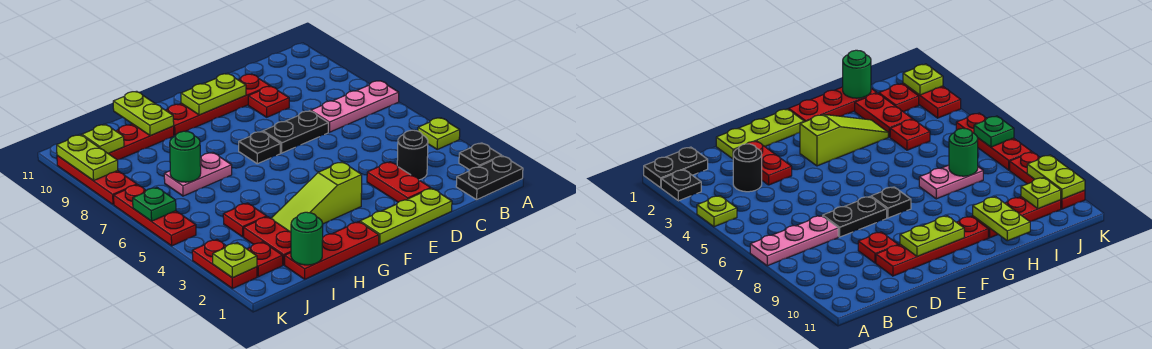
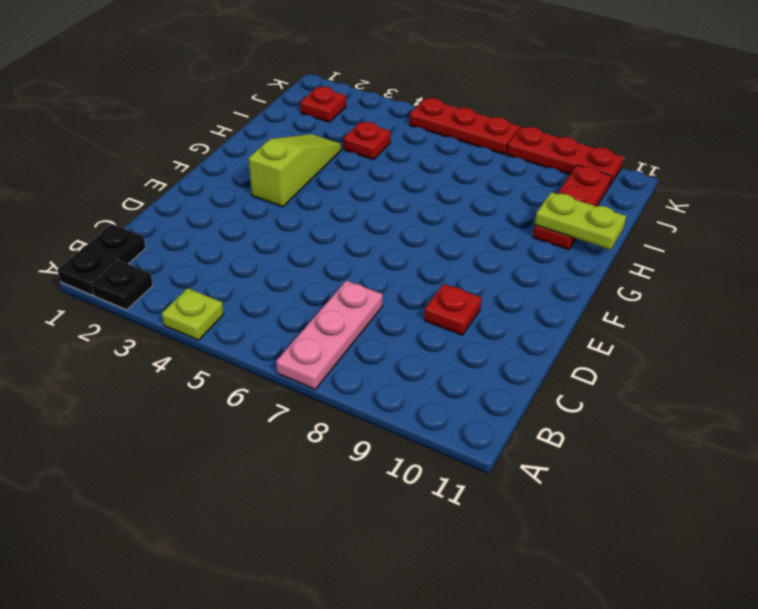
none -> black 1x1 round brick [397,130,428,180]
none -> lime 1x3 plate [360,188,452,244]
none -> red 1x2 plate [367,162,431,202]

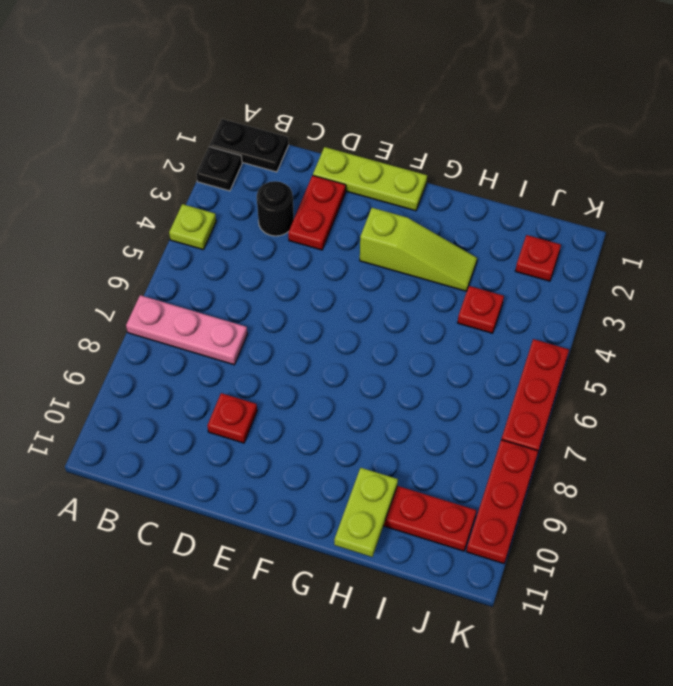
none -> black 1x2 plate [263,111,328,153]
none -> red 1x4 plate [166,74,270,136]
none -> black 1x1 plate [239,131,280,164]

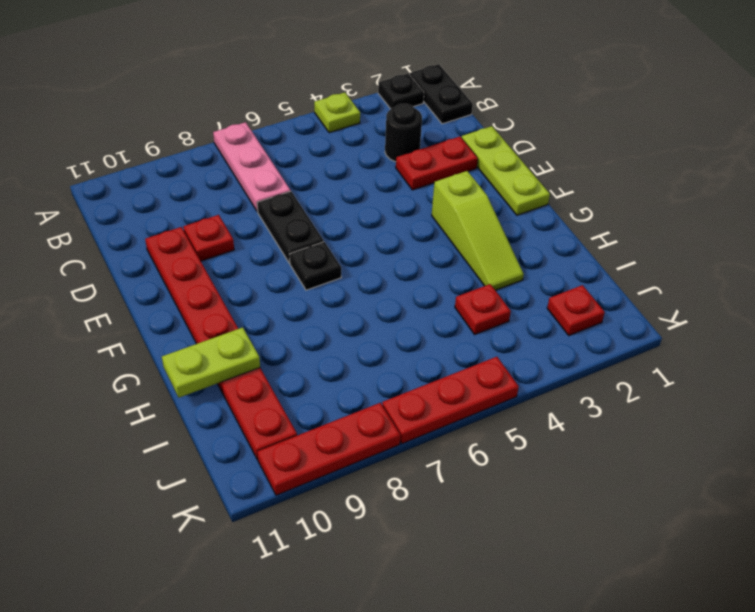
none -> red 1x3 plate [285,222,379,279]
none -> pink 1x2 plate [164,153,232,196]
none -> red 1x2 plate [244,217,291,265]

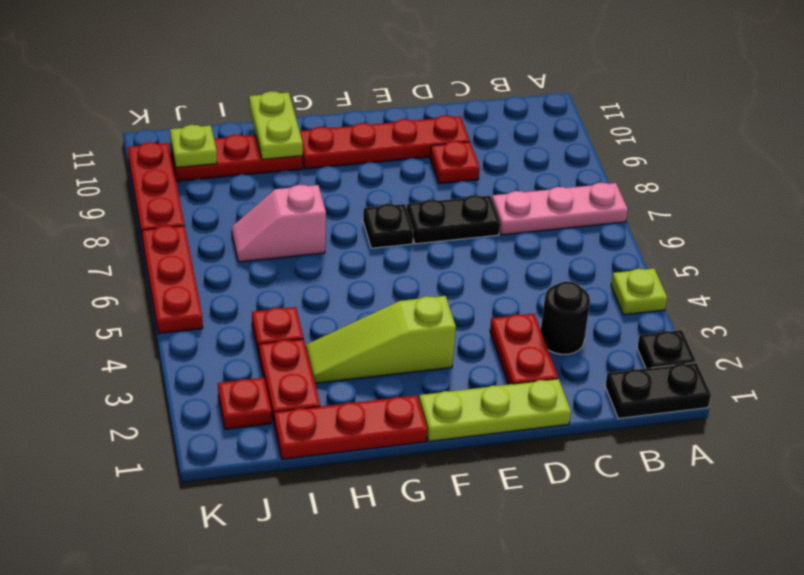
pink 1x2 slope [232,185,326,262] -> pink 1x2 plate [164,153,232,196]
none -> red 1x2 plate [192,239,257,289]
none -> lime 1x2 plate [181,74,246,115]
none -> green 1x1 round brick [291,212,323,265]

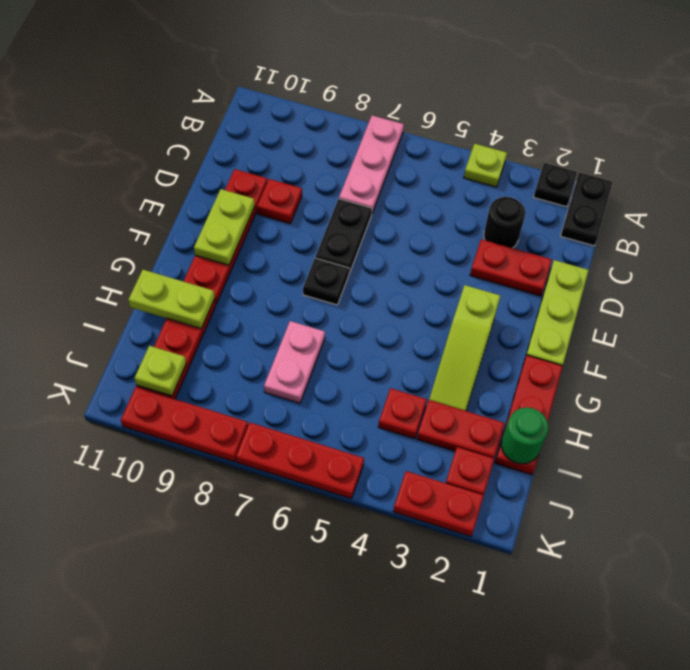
none -> green 1x1 round brick [170,131,201,182]
none -> lime 1x1 plate [213,243,257,278]
none -> green 1x1 plate [133,187,176,221]

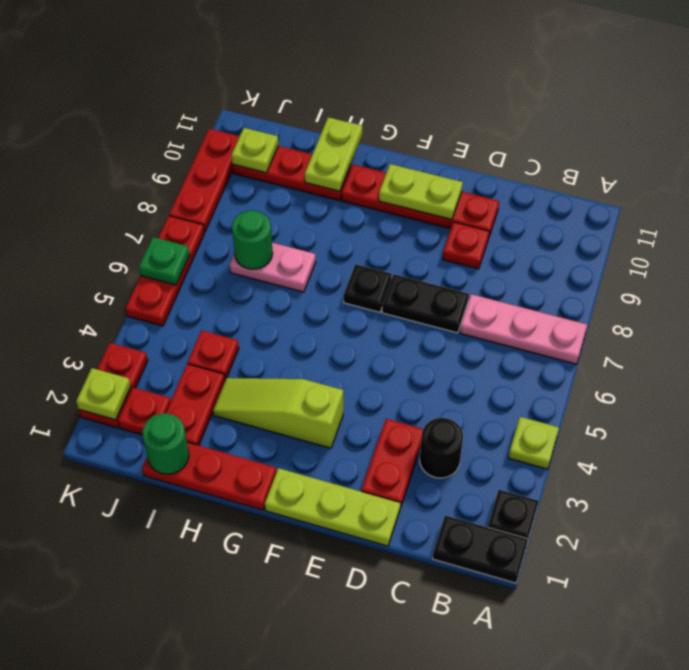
none -> lime 1x2 plate [57,135,118,181]

